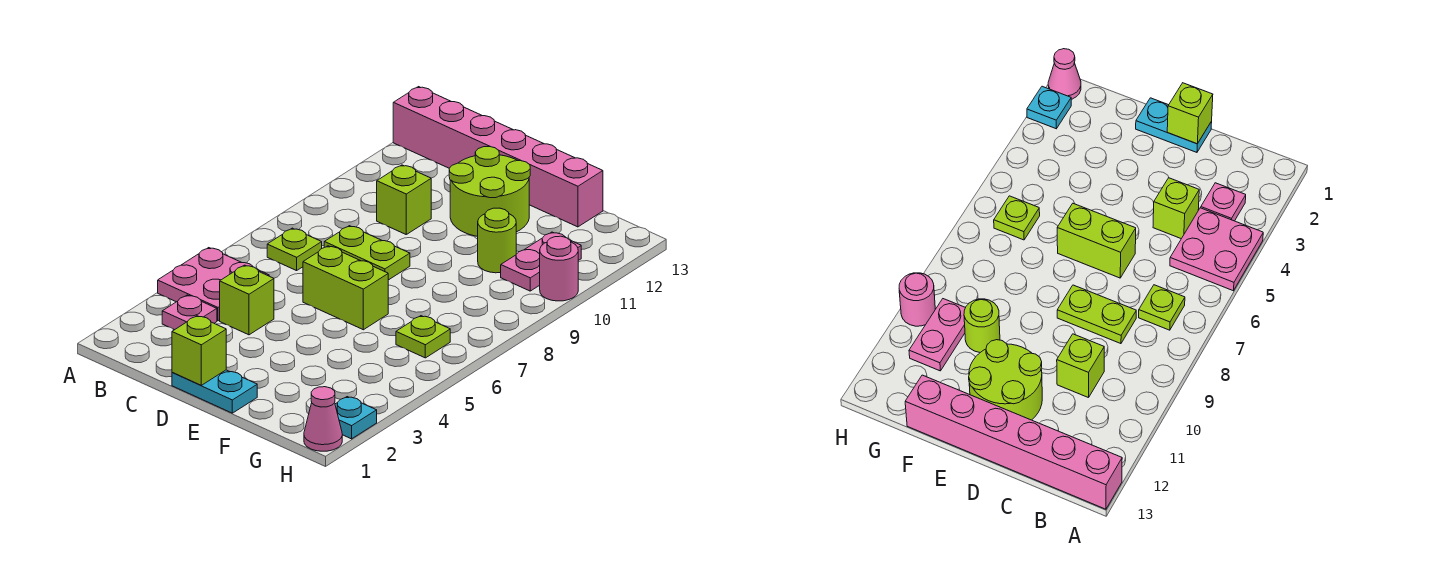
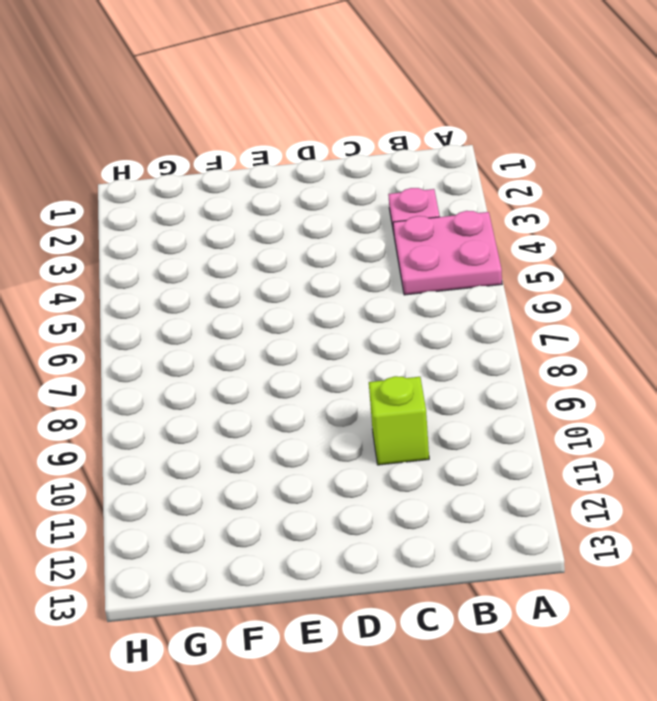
none -> pink 1x6 brick [393,87,603,227]
none -> lime 1x1 plate [267,228,322,271]
none -> lime 1x1 brick [220,265,274,335]

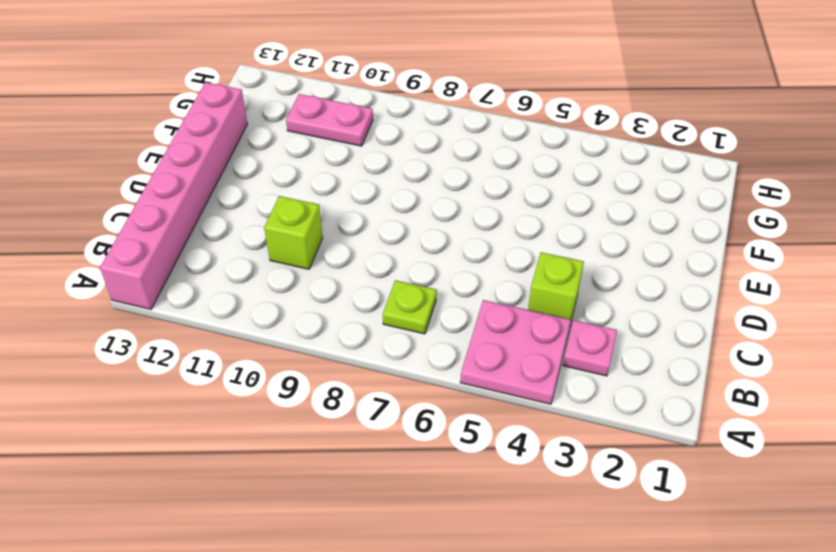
none -> lime 1x2 plate [324,226,410,280]
none -> cyan 1x2 plate [172,370,257,413]
none -> lime 1x2 brick [303,246,388,330]

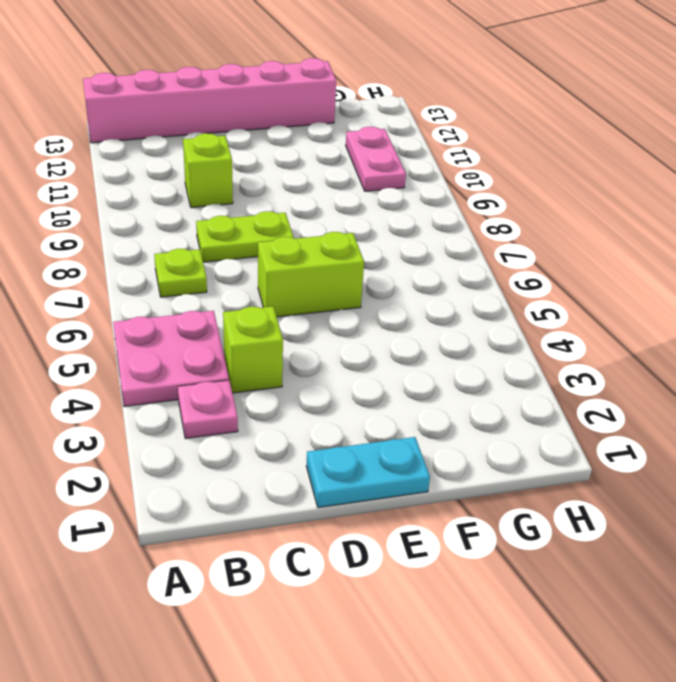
none -> lime 2x2 round brick [449,147,530,236]
none -> lime 1x1 round brick [478,208,516,273]
none -> lime 1x1 plate [396,316,450,358]

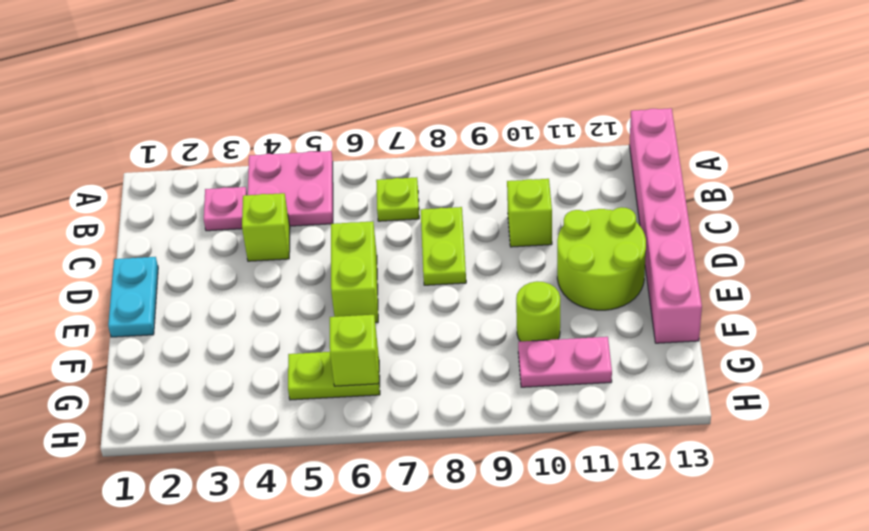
lime 1x2 plate [288,352,380,400] -> lime 1x1 plate [396,316,450,358]
lime 1x1 brick [330,315,379,386] -> lime 1x1 brick moved to [172,316,226,385]
none -> pink 1x1 cone [304,387,342,451]
none -> cyan 1x1 plate [335,397,377,439]
none -> pink 1x1 round brick [540,236,578,301]

